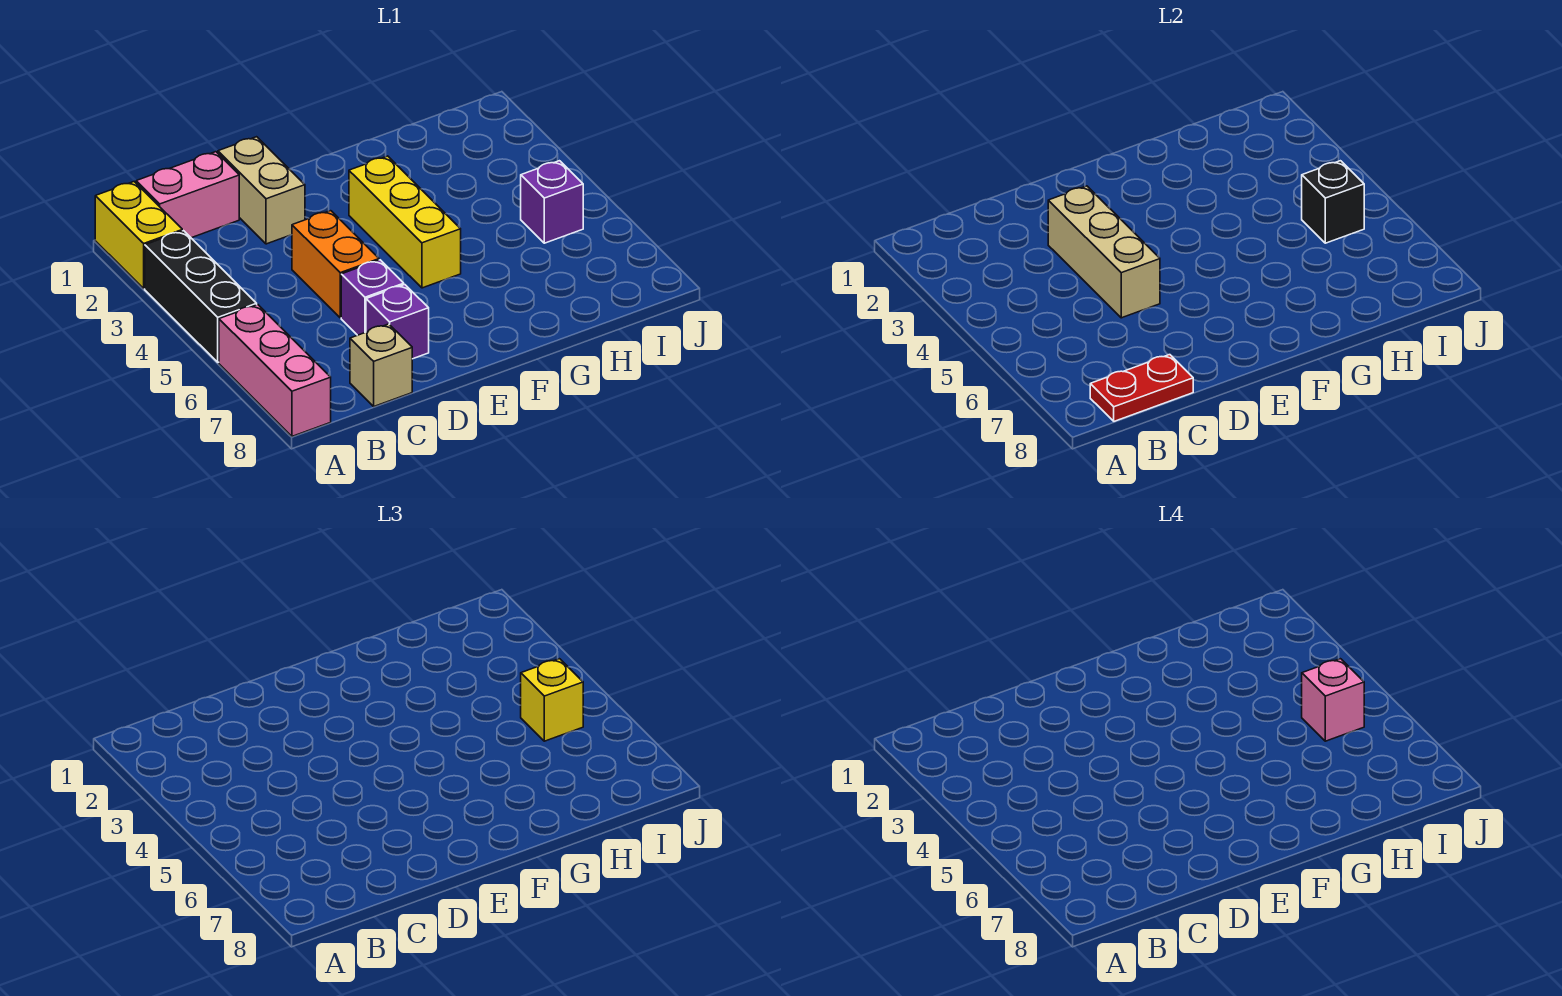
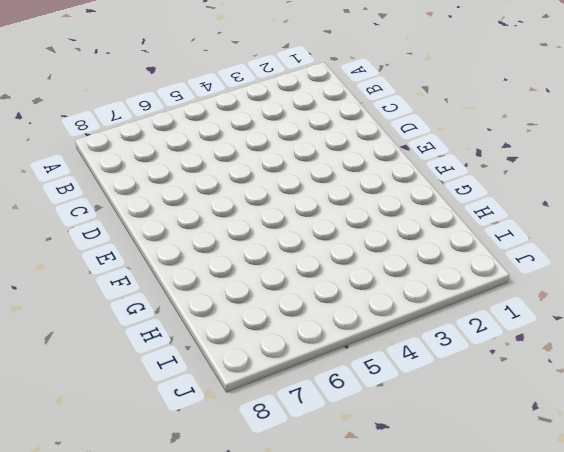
none -> yellow 1x2 brick [95,182,182,289]
none -> black 1x3 brick [145,231,257,362]
none -> pink 1x3 brick [219,305,331,436]

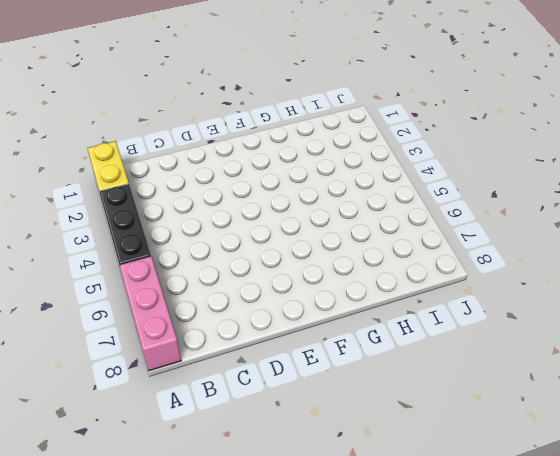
none -> pink 1x2 brick [136,152,239,238]
none -> tan 1x1 brick [350,324,412,406]
none -> tan 1x2 brick [218,137,305,244]

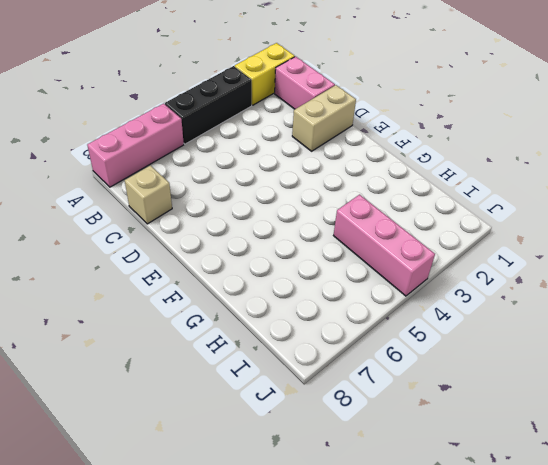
pink 1x3 brick [334,195,435,296] -> none
none -> orange 1x2 brick [292,211,379,318]
none -> purple 1x1 brick [341,260,404,335]
none -> purple 1x1 brick [366,285,429,359]

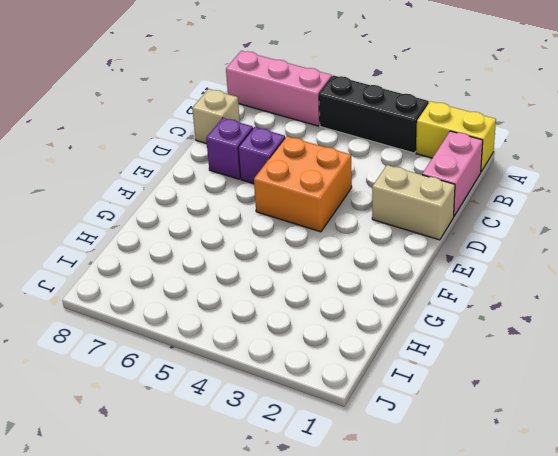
orange 2x2 brick [254,136,352,232] -> orange 1x2 brick [292,211,379,318]
none -> yellow 1x3 brick [349,156,461,288]
none -> purple 1x1 brick [521,161,583,243]
none -> red 1x2 plate [1090,355,1193,421]

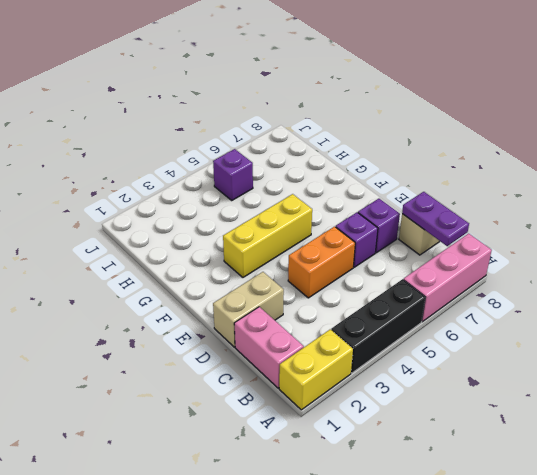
purple 1x2 plate [402,192,469,246] -> red 1x2 plate [1090,355,1193,421]
none -> tan 1x3 brick [1048,186,1160,318]
none -> black 1x1 brick [1302,161,1364,243]
none -> yellow 1x1 brick [521,659,583,741]

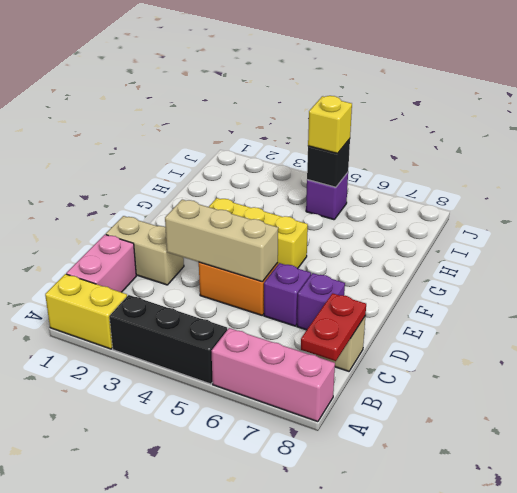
none -> pink 1x1 brick [1302,659,1364,741]

